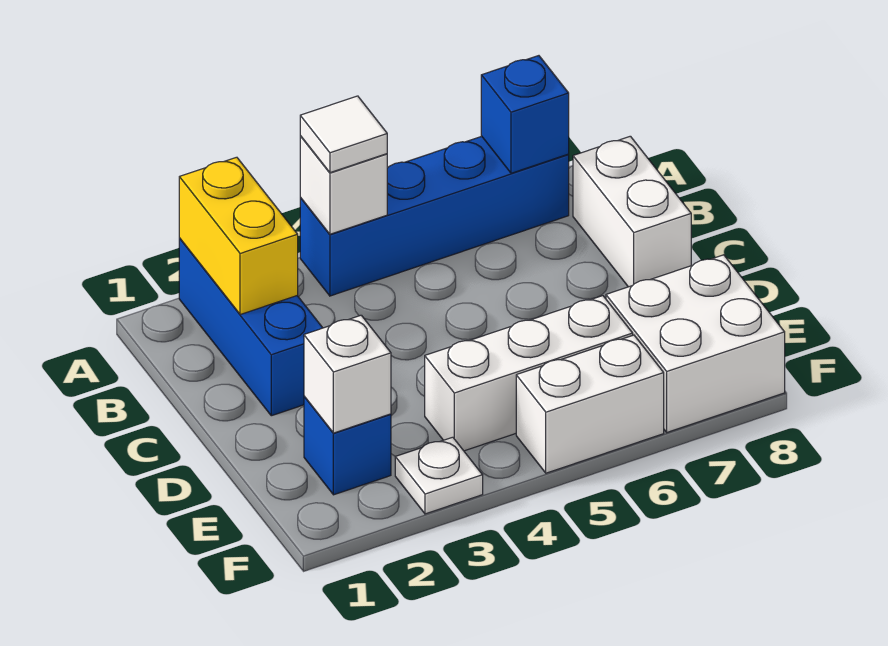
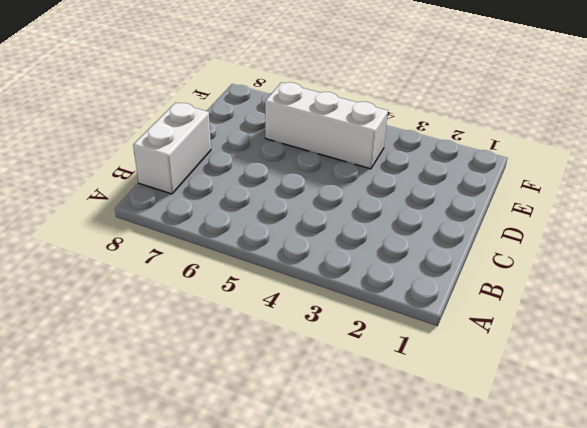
none -> blue 1x3 brick [179,239,322,416]
none -> blue 1x4 brick [300,136,569,296]
none -> blue 1x1 brick [304,396,391,495]

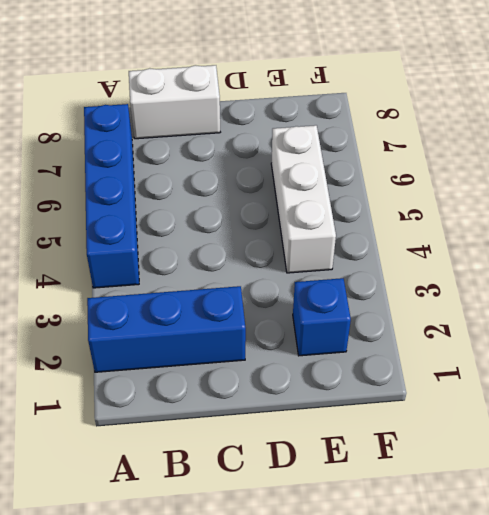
none -> white 2x2 brick [606,255,785,432]
none -> white 1x1 plate [395,437,483,514]
none -> white 1x2 brick [516,335,664,473]

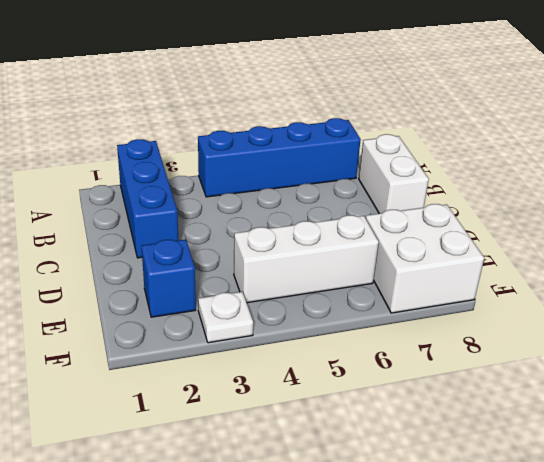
none -> white 1x2 brick [516,335,664,473]
none -> yellow 1x2 brick [179,157,298,315]
none -> white 1x1 brick [300,136,387,234]

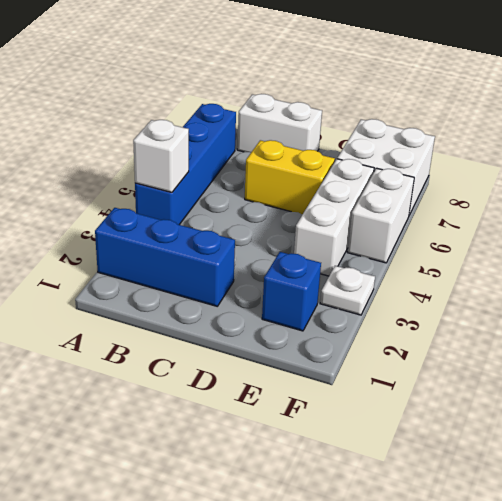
yellow 1x2 brick [245,140,335,214] -> yellow 1x2 brick moved to [179,157,298,315]
none -> blue 1x1 brick [481,56,569,173]
none -> white 1x1 brick [304,315,391,433]
none -> white 1x1 tile [300,96,387,173]

